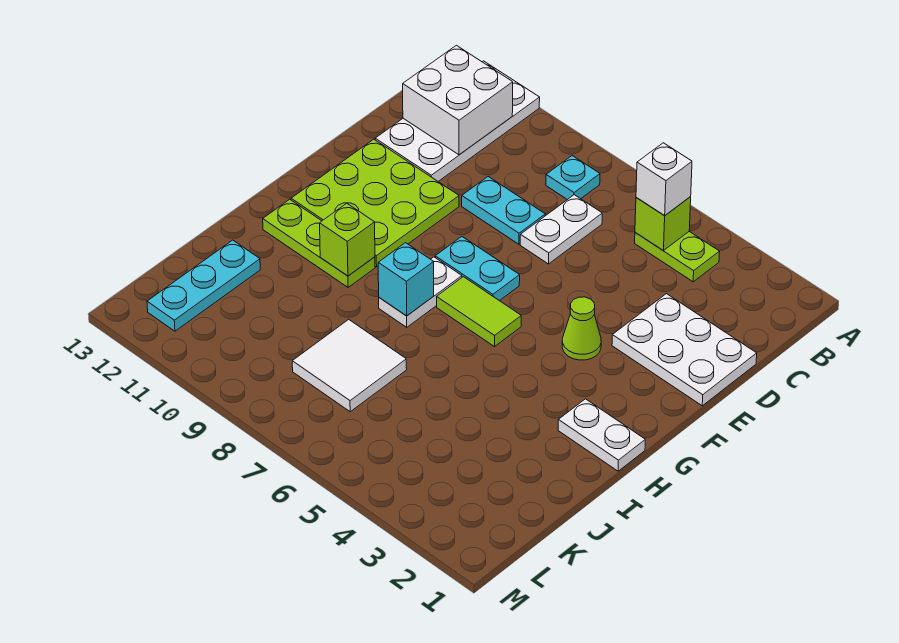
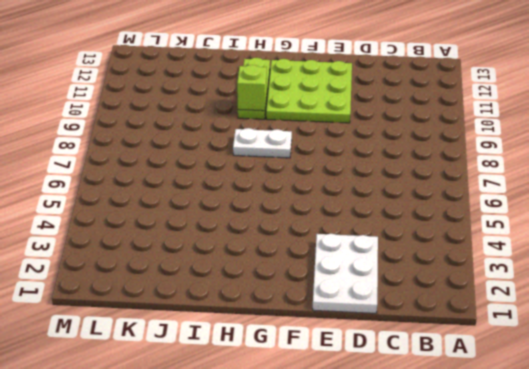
none -> white 2x4 plate [375,61,540,181]
none -> lime 1x2 plate [635,232,720,282]
none -> cyan 1x1 plate [546,156,600,200]

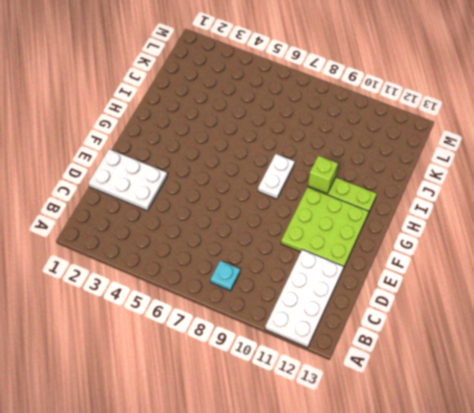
none -> lime 1x2 plate [635,232,720,282]
none -> white 1x2 plate [520,195,602,264]
none -> cyan 1x2 plate [462,177,545,244]

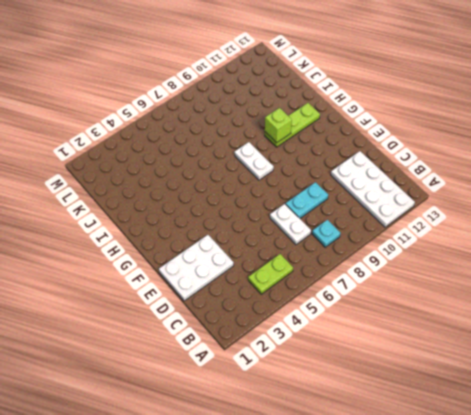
none -> lime 3x3 plate [291,139,459,267]
none -> lime 1x1 cone [562,297,601,360]
none -> cyan 1x2 plate [435,237,520,301]

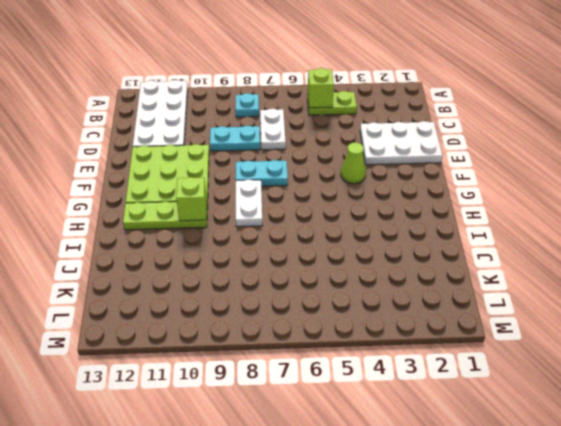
none -> lime 1x2 tile [437,277,521,347]
none -> white 1x2 plate [558,399,645,471]
none -> white 2x2 tile [292,319,407,412]

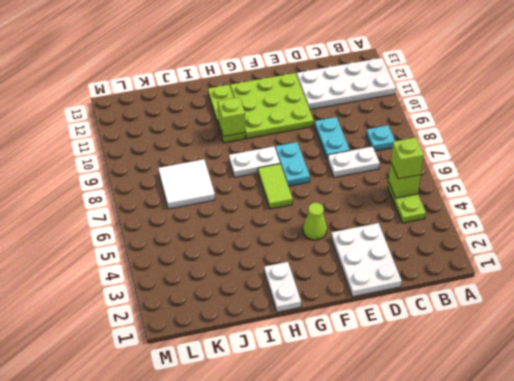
lime 1x1 brick [391,137,424,179] -> white 1x1 brick [636,143,692,216]
none -> cyan 1x3 plate [147,240,260,331]
none -> white 2x2 brick [403,45,513,155]
none -> cyan 1x1 brick [378,243,434,316]

